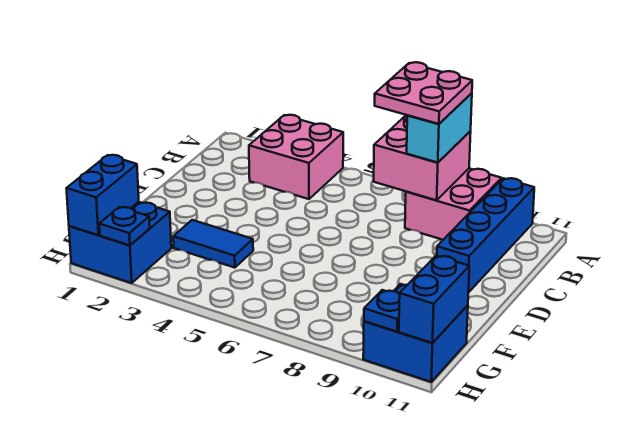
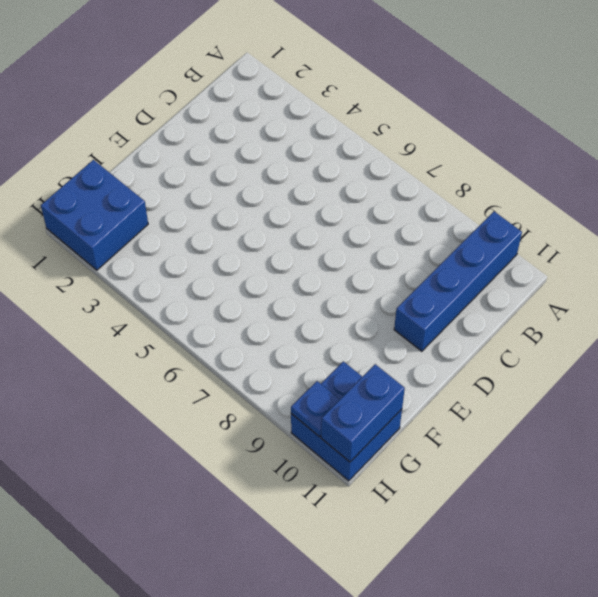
none -> pink 2x2 brick [249,115,343,199]
none -> pink 2x2 brick [405,169,502,240]
none -> blue 1x2 tile [173,220,253,268]

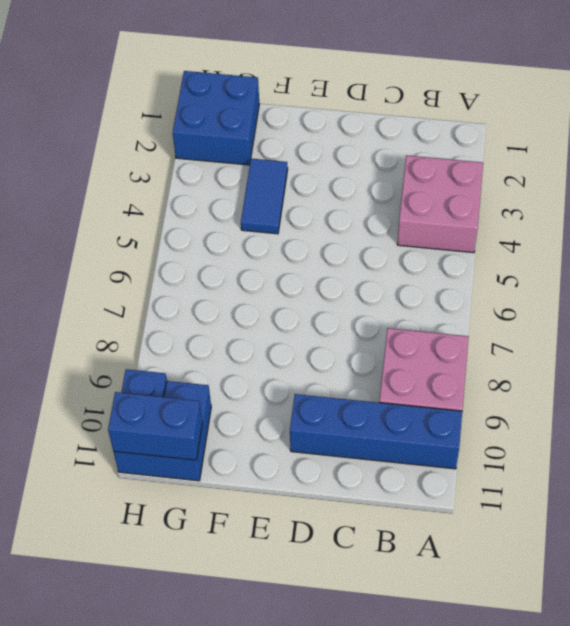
none -> pink 2x2 brick [374,115,471,200]
none -> blue 1x2 brick [66,155,139,235]
none -> blue 1x1 plate [99,207,150,245]

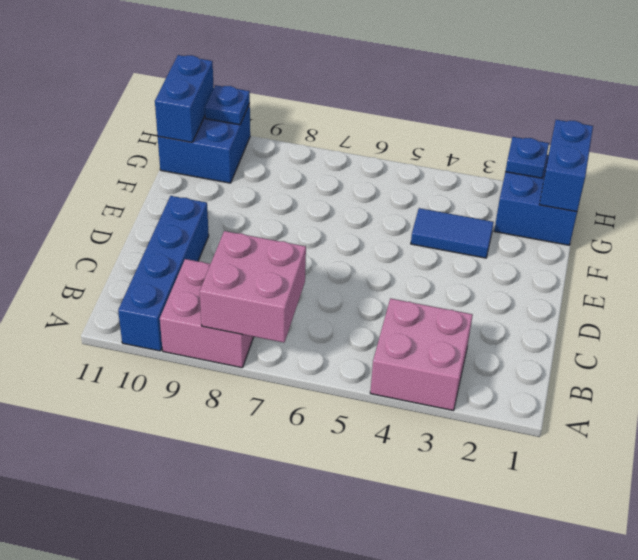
none -> cyan 1x2 brick [407,93,472,163]
none -> pink 2x2 plate [375,62,472,124]

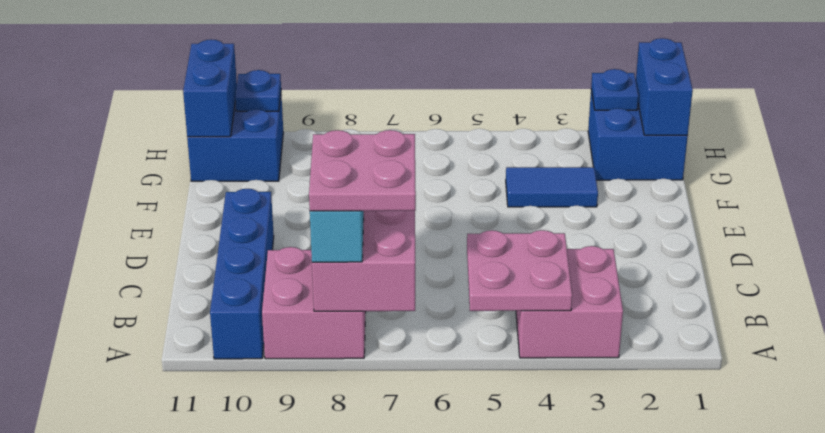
pink 2x2 plate [467,230,572,311] -> none

